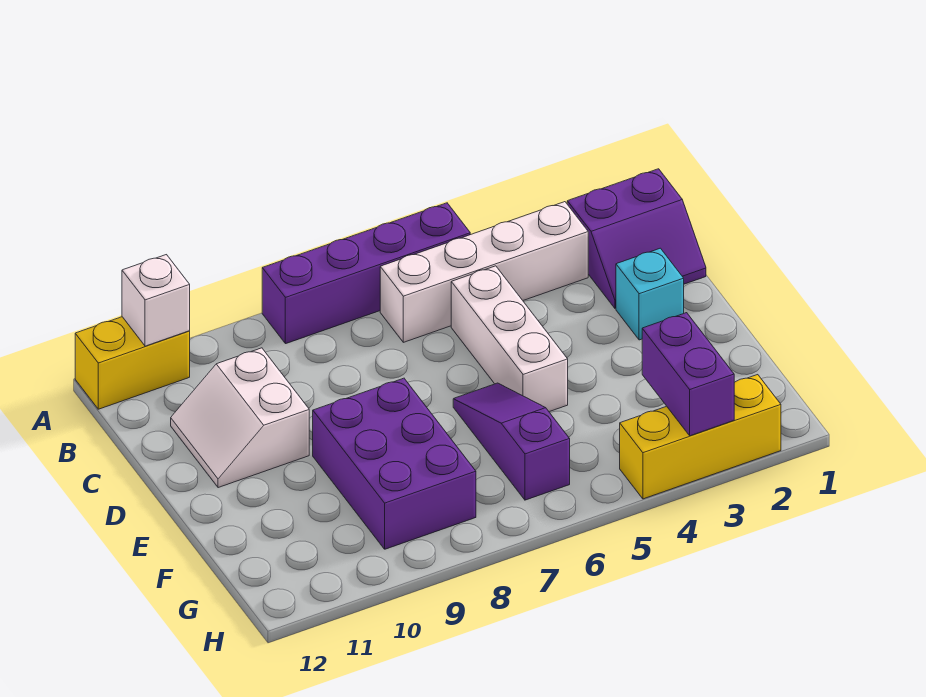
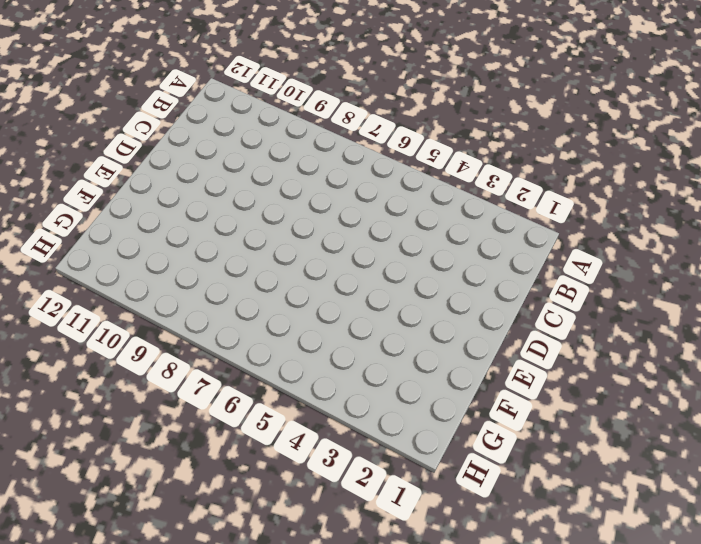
none -> purple 1x4 brick [262,203,470,344]
none -> yellow 1x2 brick [75,317,190,409]
none -> purple 2x2 slope [567,169,706,308]

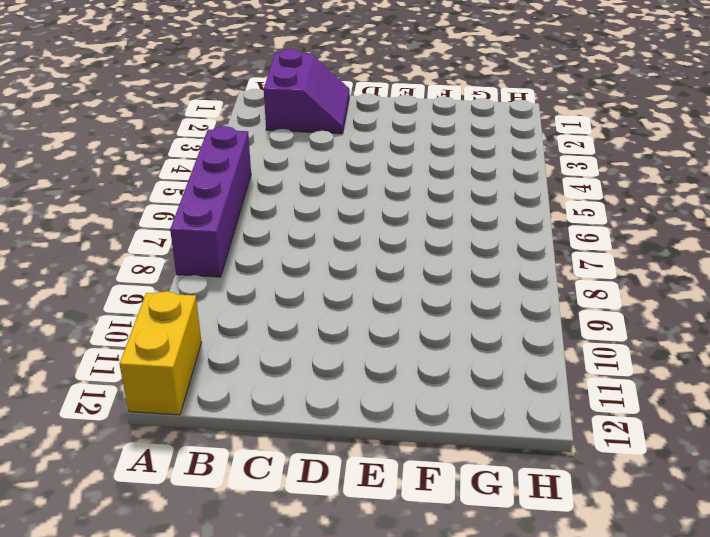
none -> white 1x4 brick [380,202,588,342]
none -> white 1x3 brick [451,266,568,412]
none -> white 2x2 slope [171,348,309,488]

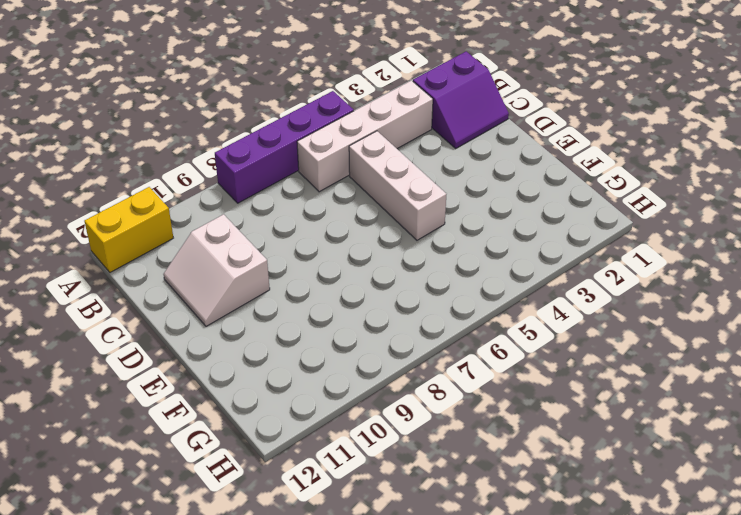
none -> cyan 1x1 brick [616,248,684,340]
none -> purple 1x3 slope [453,383,570,500]
none -> purple 2x3 brick [313,378,476,549]

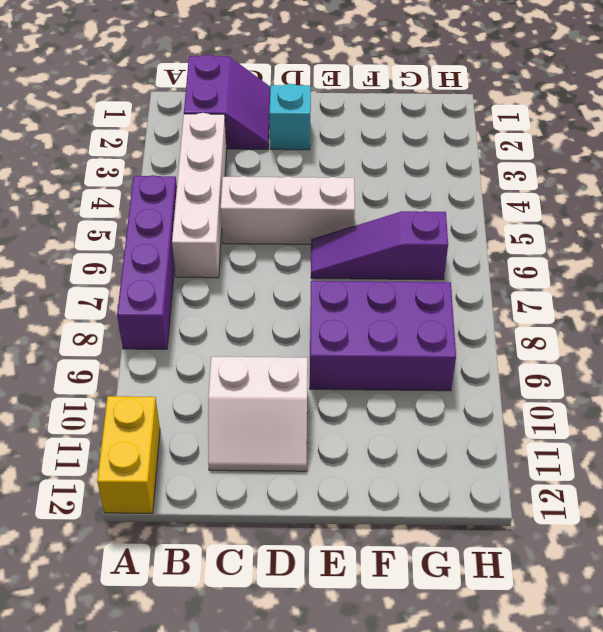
none -> yellow 1x3 brick [620,375,781,499]
none -> white 1x1 brick [122,255,190,346]
none -> purple 1x2 brick [642,313,734,436]

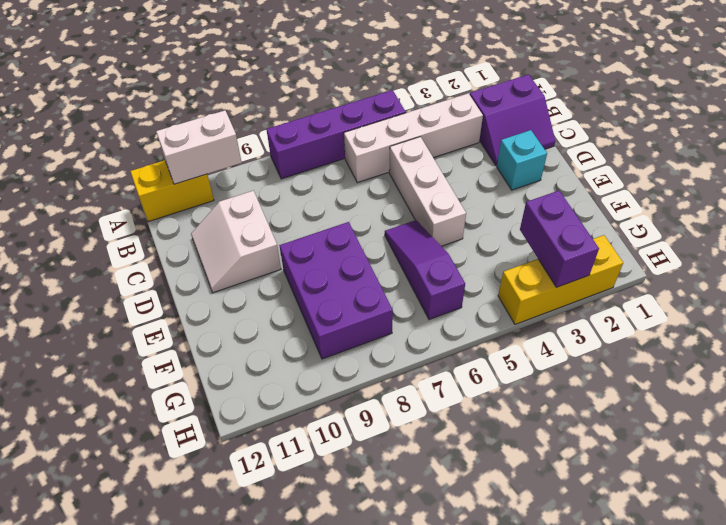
white 1x2 brick [156,110,242,184] -> white 1x1 brick [122,255,190,346]

